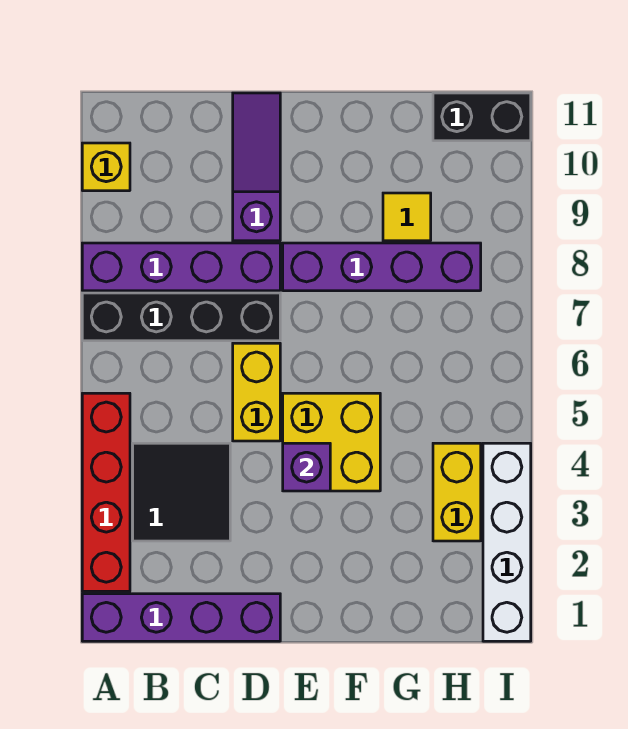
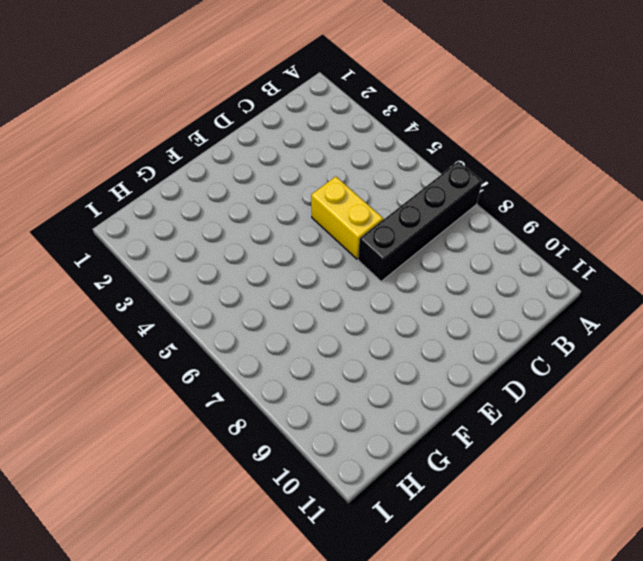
none -> purple 1x4 brick [82,594,280,641]
none -> red 1x4 brick [82,393,130,591]
none -> purple 1x4 brick [82,243,280,291]

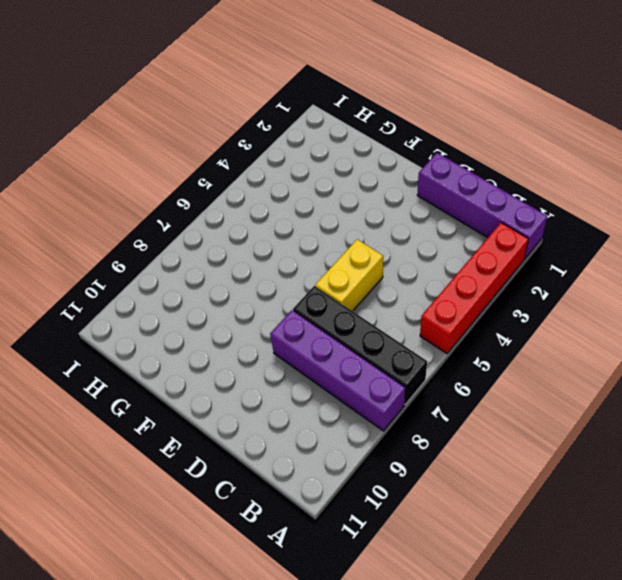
none -> yellow 1x1 brick [82,143,130,191]
none -> black 2x2 tile [133,443,230,541]
none -> purple 1x3 slope [233,93,280,241]

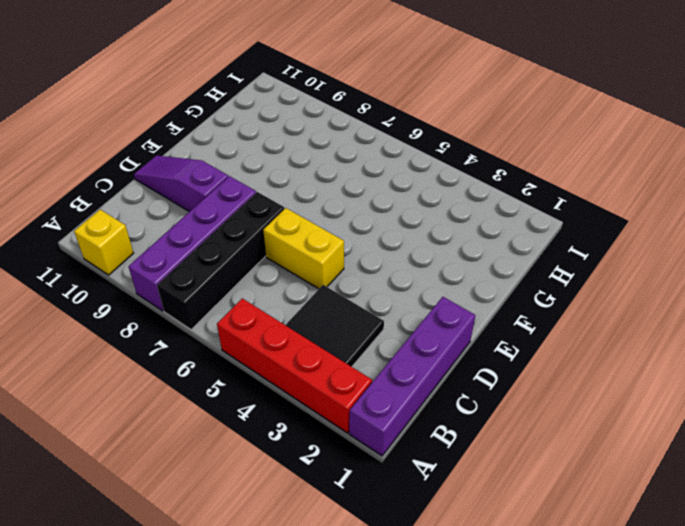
none -> yellow 2x2 brick [283,393,380,491]
none -> purple 1x4 brick [283,243,481,291]
none -> yellow 1x1 tile [383,193,431,241]

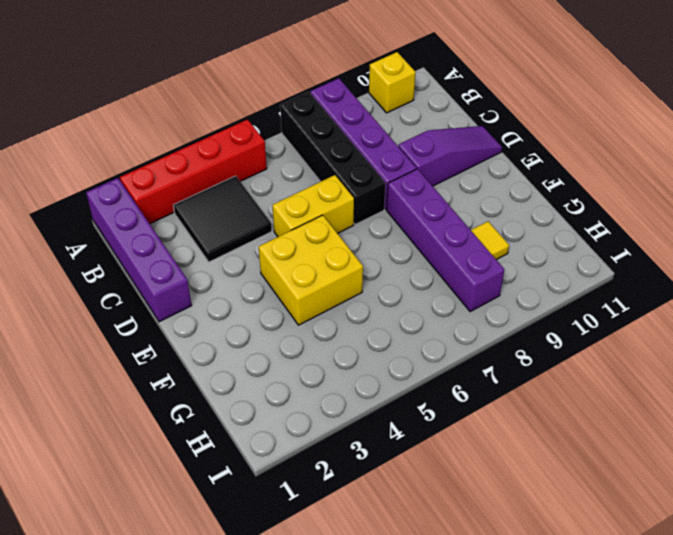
none -> yellow 1x2 brick [433,443,481,541]
none -> black 1x2 brick [433,93,531,141]
none -> white 1x4 brick [483,443,531,641]

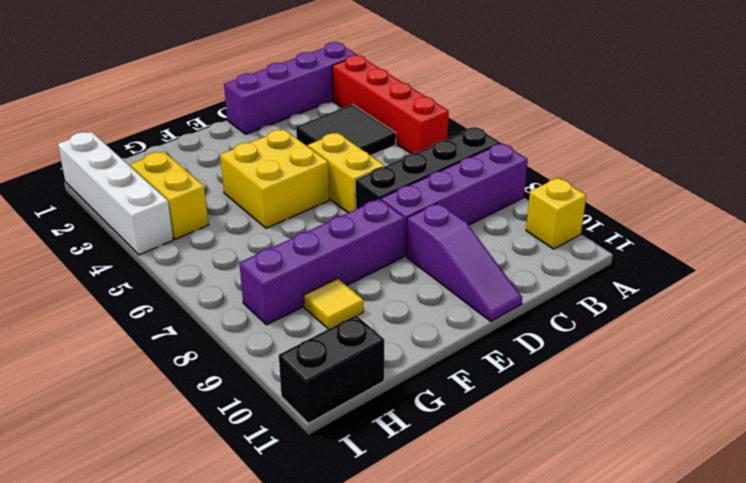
none -> purple 1x1 brick [283,443,330,491]

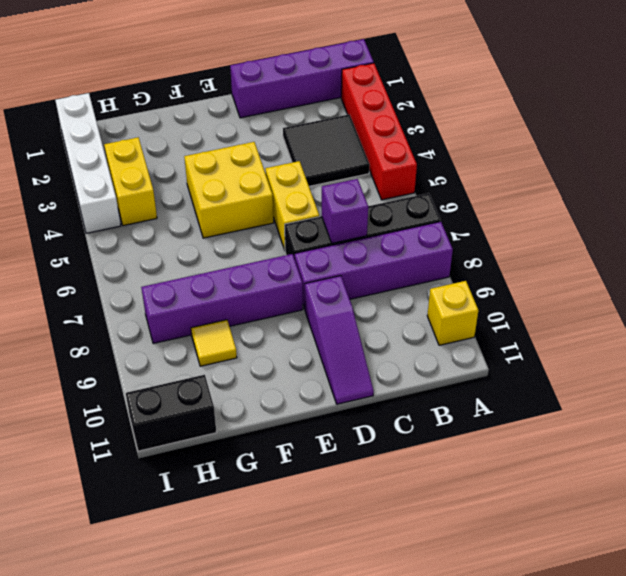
purple 1x1 brick [322,179,368,243] -> purple 1x1 brick moved to [283,443,330,491]

